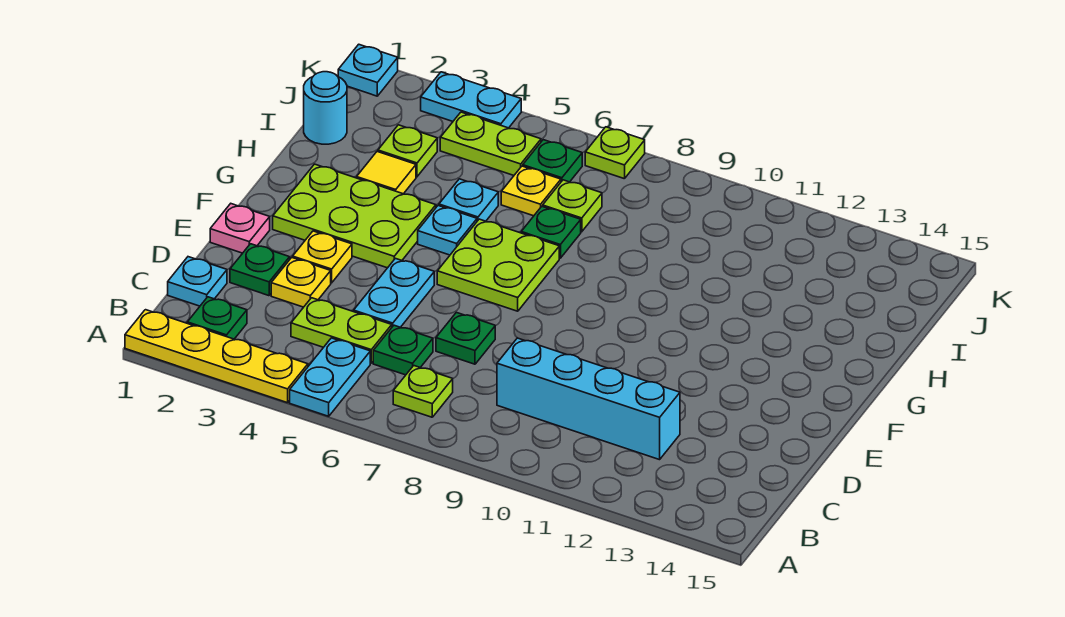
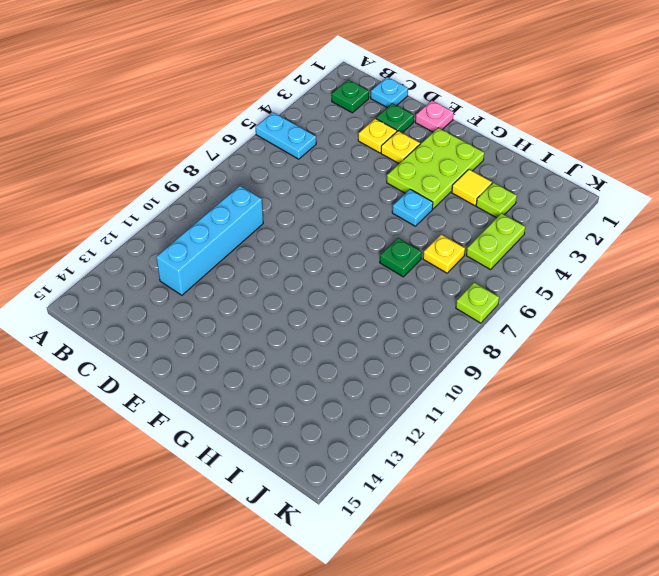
none -> yellow 1x4 plate [125,310,308,403]
none -> lime 1x1 plate [393,366,453,417]
none -> lime 1x2 plate [291,298,392,363]

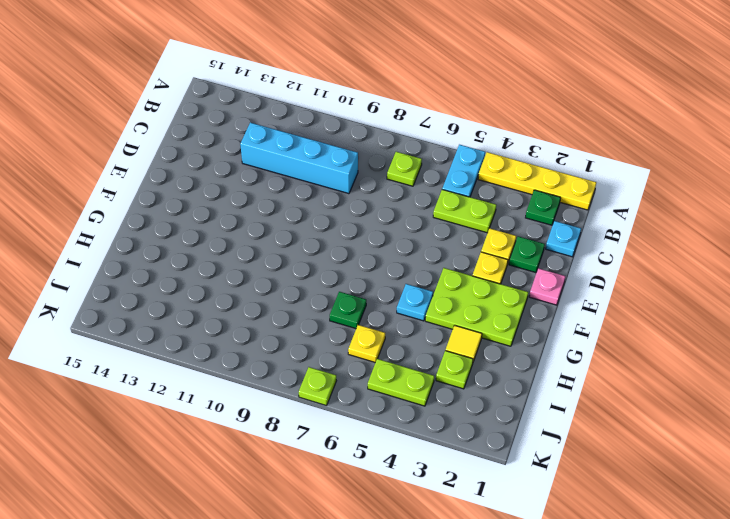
none -> green 1x1 plate [373,325,433,375]
none -> cyan 1x2 plate [354,258,434,327]
none -> green 1x1 plate [436,312,495,364]

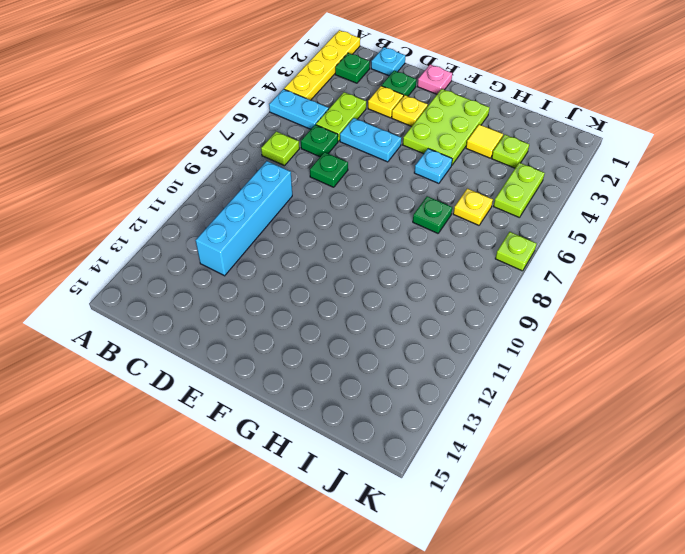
none -> lime 2x2 plate [437,219,559,311]
none -> cyan 1x1 plate [439,179,498,221]
none -> cyan 1x1 round brick [304,72,347,144]

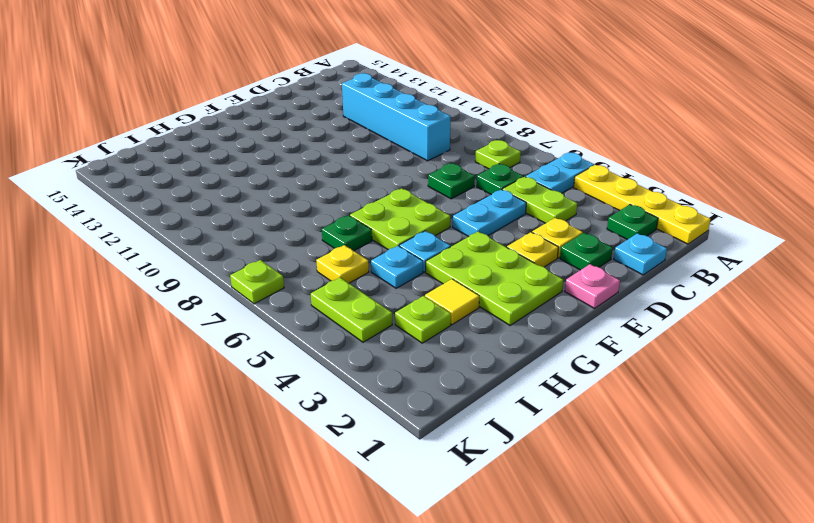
none -> cyan 1x1 round brick [304,72,347,144]
none -> lime 1x1 plate [543,180,602,232]
none -> green 1x1 plate [523,140,582,182]

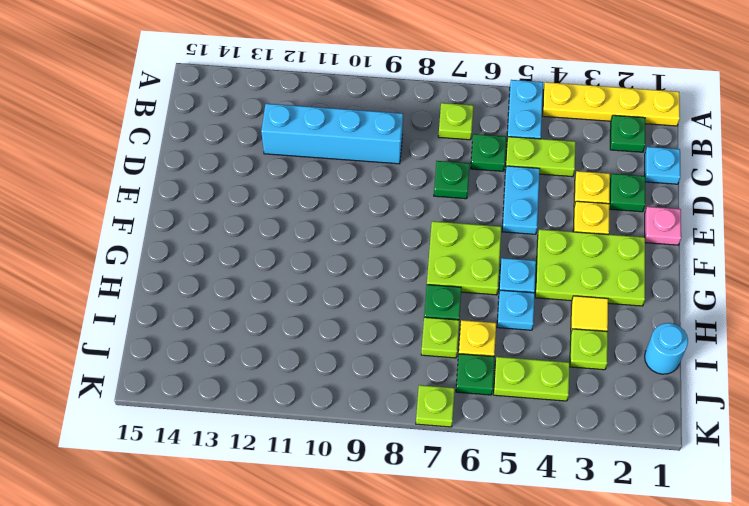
none -> cyan 1x1 plate [338,44,398,96]
none -> cyan 1x2 plate [421,72,521,128]

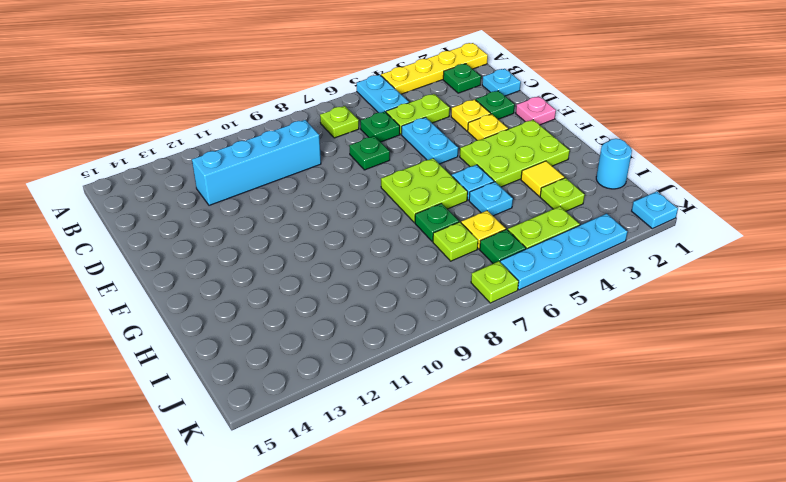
cyan 1x4 plate [500,214,627,290] -> cyan 1x2 plate [421,72,521,128]

